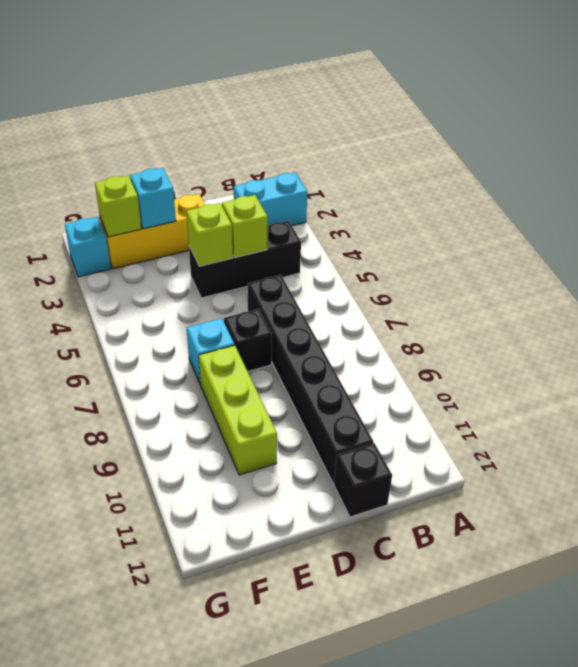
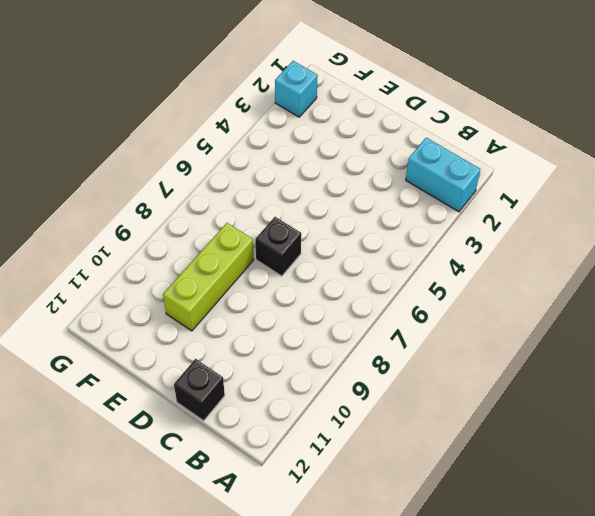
none -> black 1x3 brick [189,221,301,298]
none -> black 1x6 brick [248,275,374,483]
none -> yellow 1x3 brick [100,194,205,269]

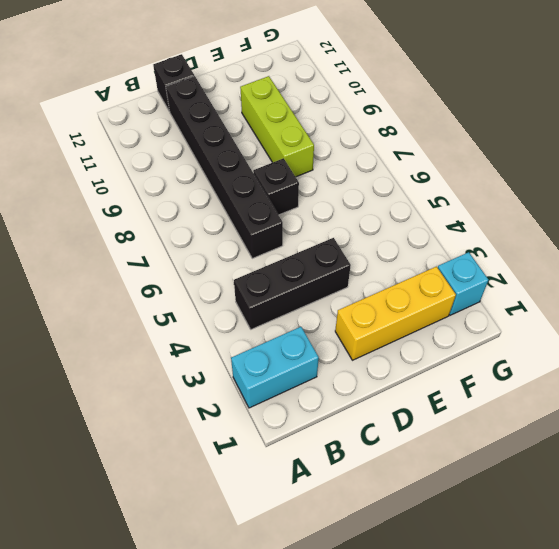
none -> cyan 1x1 brick [187,318,234,385]
none -> lime 1x1 brick [222,195,268,258]
none -> lime 1x1 brick [187,203,233,266]

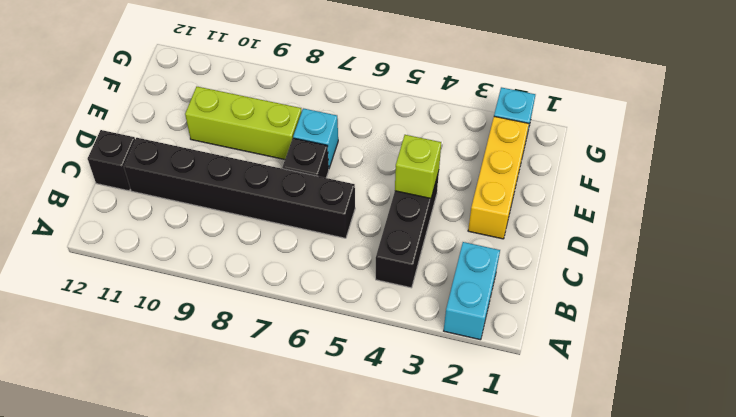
none -> lime 1x1 brick [222,195,268,258]
none -> cyan 1x1 brick [130,168,176,229]
none -> lime 1x1 brick [95,175,141,237]

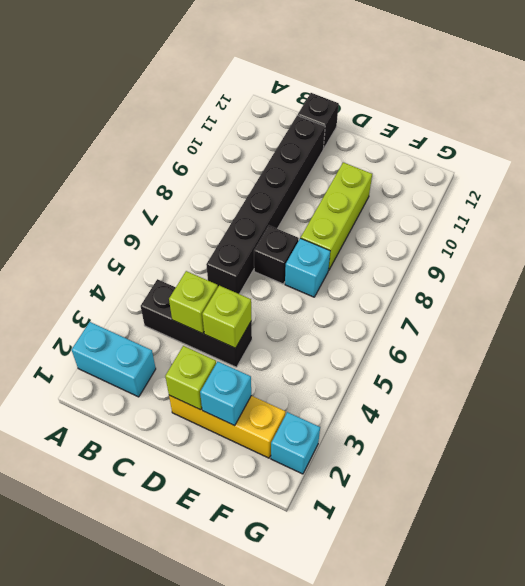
lime 1x1 brick [165,346,216,410] -> lime 1x1 brick moved to [95,175,141,237]

